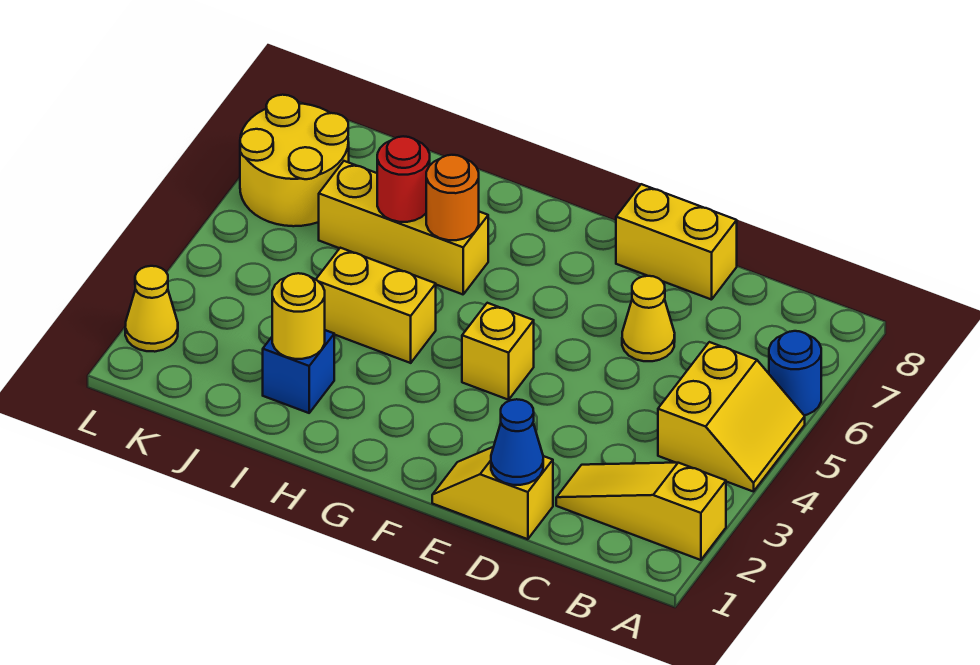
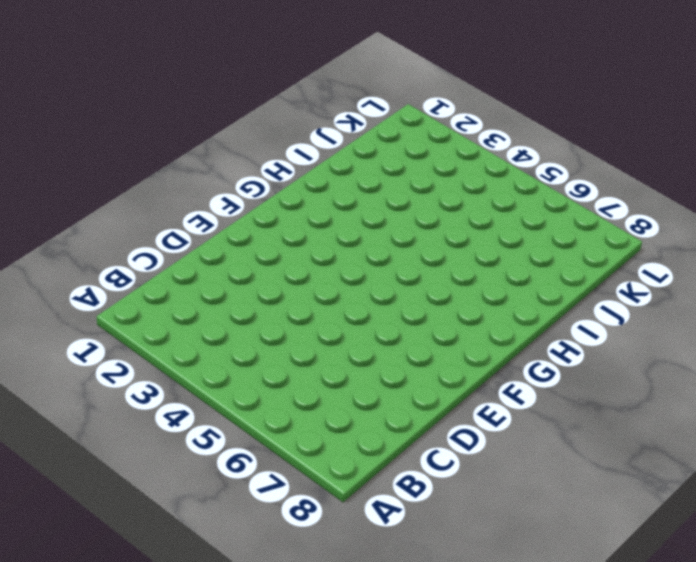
none -> yellow 1x3 slope [556,463,726,560]
none -> yellow 2x2 slope [658,342,805,492]
none -> blue 1x1 round brick [769,331,821,415]

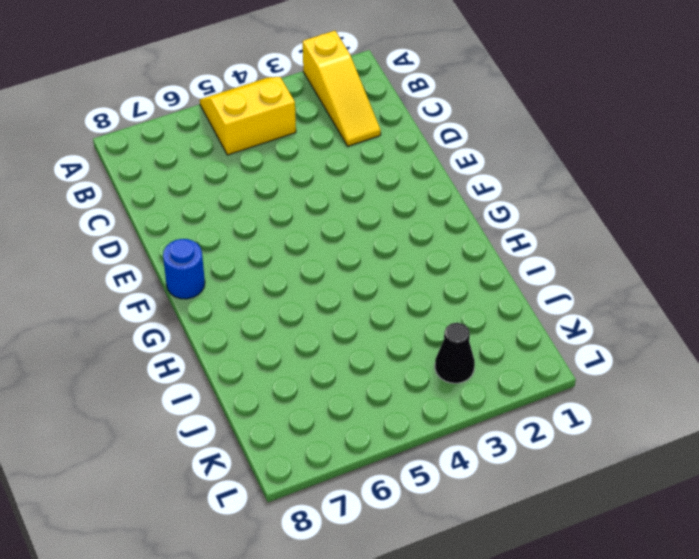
blue 1x1 round brick [163,239,205,299] -> blue 1x1 round brick moved to [769,331,821,415]
black 1x1 cone [435,323,475,383] -> none
none -> yellow 1x2 slope [432,447,553,539]
none -> yellow 1x1 cone [622,276,675,361]
none -> yellow 1x2 brick [616,184,737,300]

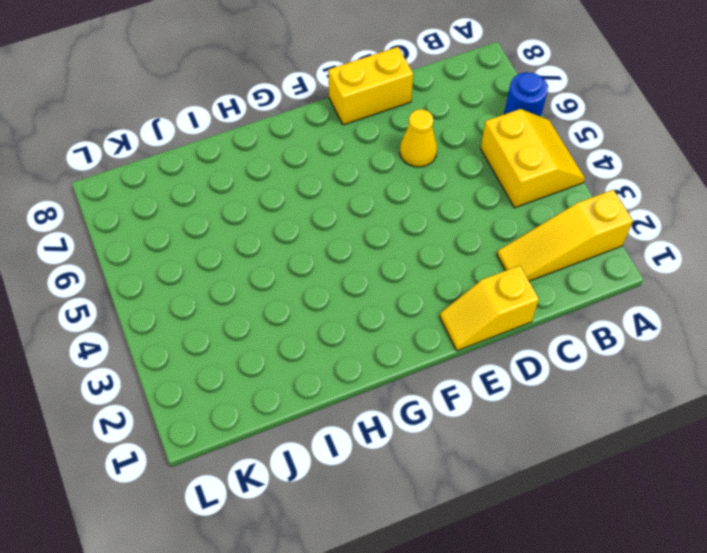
none -> yellow 1x1 brick [462,303,534,400]
none -> yellow 1x2 brick [316,248,436,363]
none -> yellow 1x3 brick [319,161,488,294]

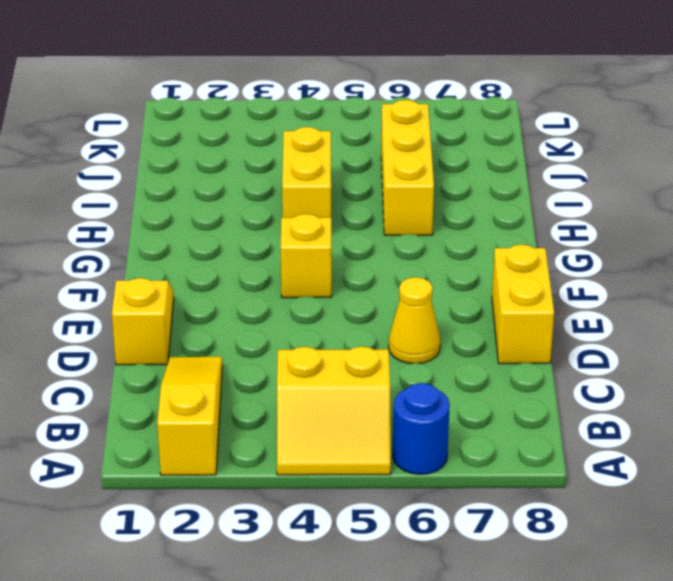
none -> blue 1x1 brick [263,330,334,413]
none -> yellow 2x2 round brick [240,95,349,226]
none -> yellow 1x1 cone [125,266,178,352]

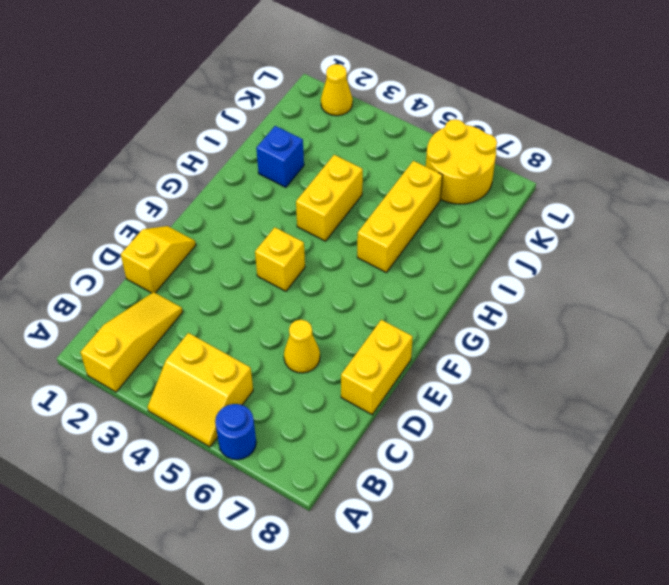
none -> blue 1x1 cone [491,399,543,485]
none -> orange 1x1 round brick [426,155,479,240]
none -> yellow 1x1 round brick [272,273,325,359]

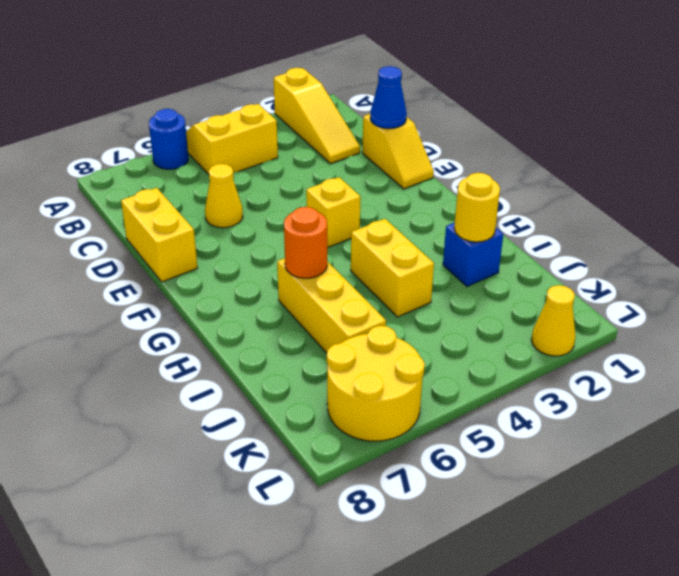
none -> red 1x1 round brick [377,136,430,222]

